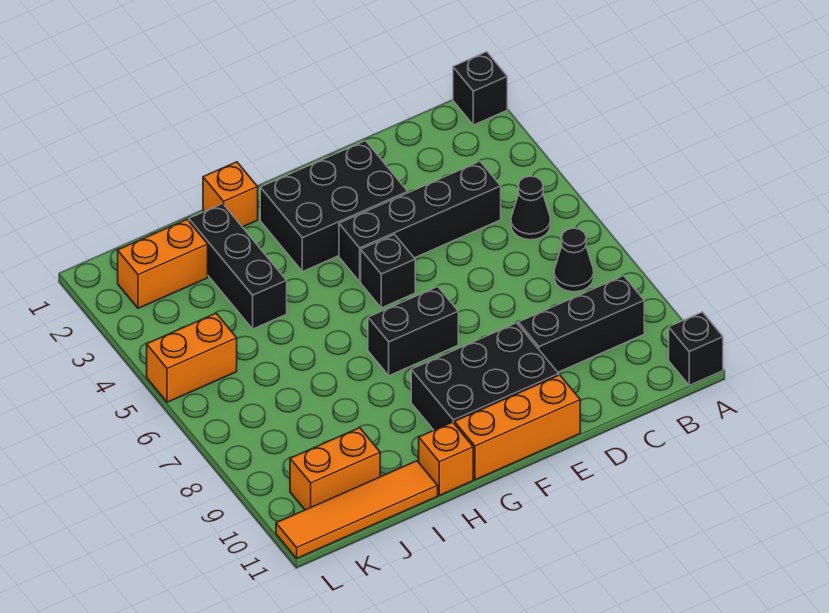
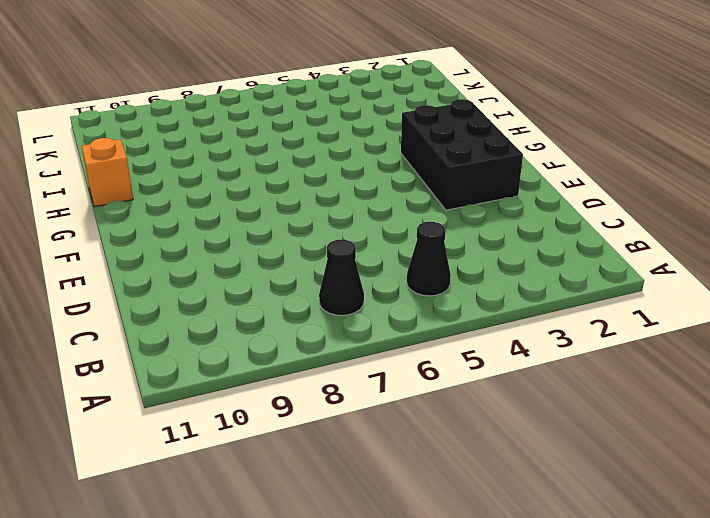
none -> black 1x1 brick [453,52,507,125]
none -> black 1x1 brick [669,312,723,385]
none -> black 1x3 brick [518,276,644,372]

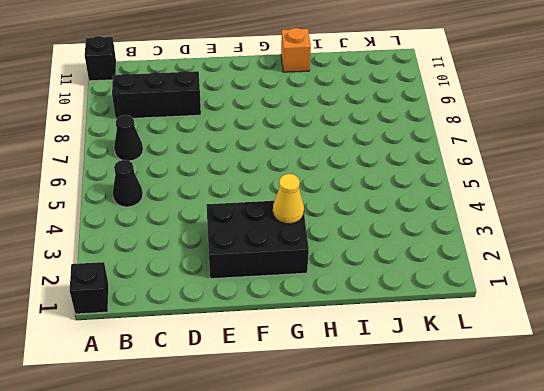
yellow 1x1 cone [273,174,304,224] -> none
none -> black 1x4 brick [339,161,501,282]
none -> black 2x3 brick [411,323,559,430]
none -> orange 1x3 brick [454,375,580,480]

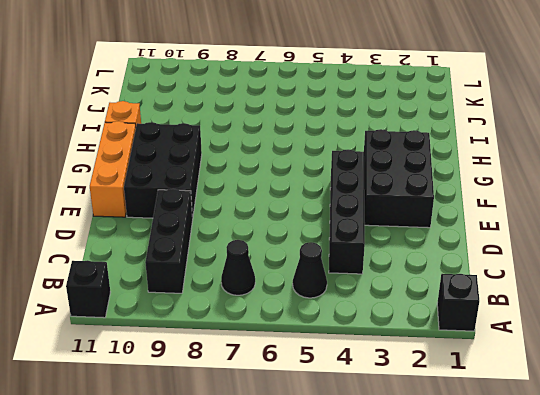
none -> black 1x1 brick [361,235,415,308]
none -> black 1x2 brick [368,287,458,376]
none -> orange 1x1 brick [203,162,258,227]

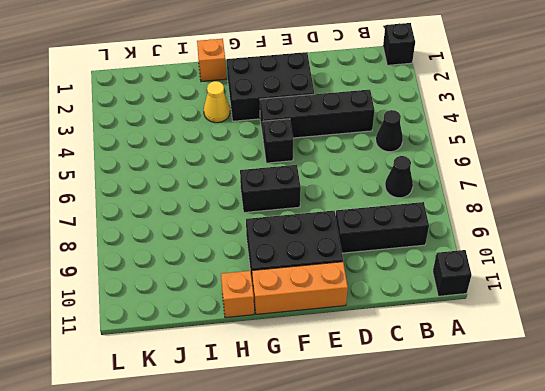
yellow 1x1 cone [204,81,230,123] -> none
none -> black 1x3 brick [189,204,287,329]
none -> orange 1x4 tile [276,461,438,558]
none -> orange 1x2 brick [118,220,208,308]

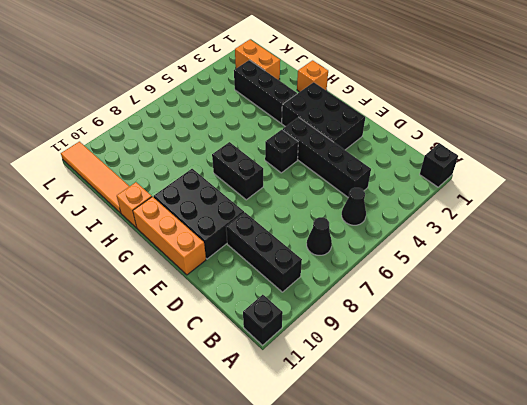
black 1x3 brick [234,60,297,123] -> black 1x3 brick turned to [189,204,287,329]
none -> orange 1x2 brick [290,428,380,510]
none -> orange 1x2 brick [147,313,237,402]

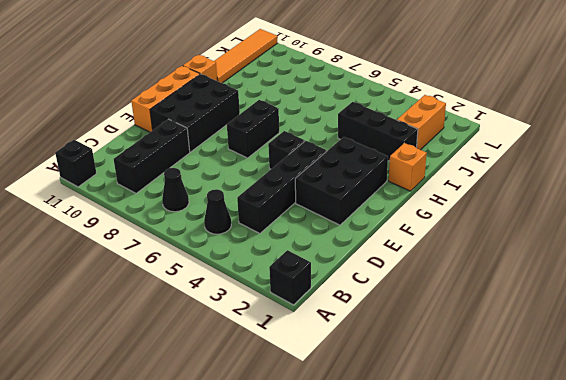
none -> orange 1x2 brick [290,428,380,510]
none -> orange 1x2 brick [147,313,237,402]

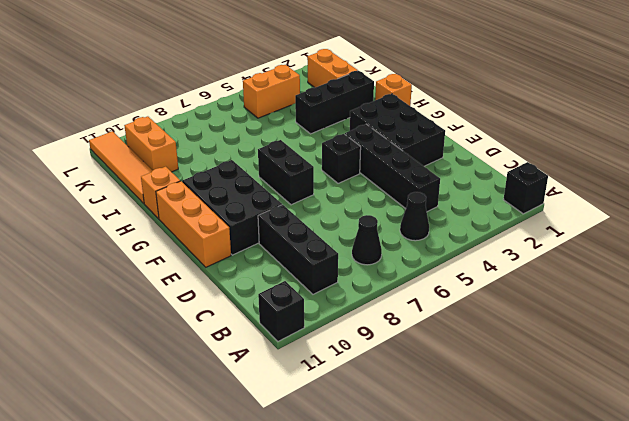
orange 1x2 brick [243,65,300,118] -> orange 1x2 brick turned to [147,313,237,402]

